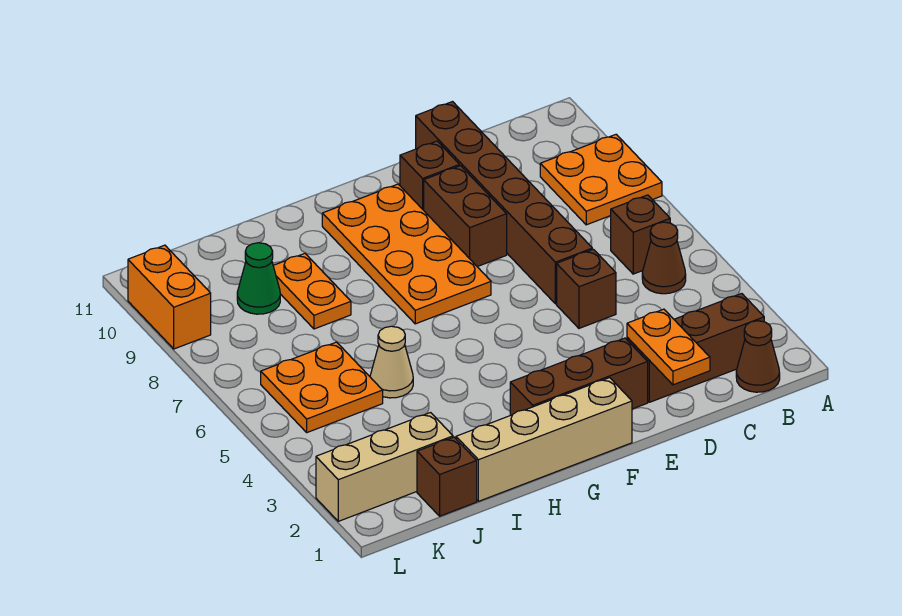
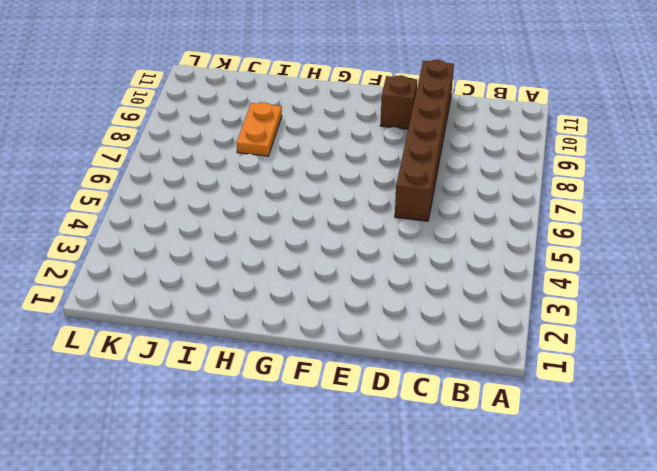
none -> orange 2x2 plate [540,134,662,225]
none -> brown 1x1 cone [736,321,780,392]
none -> brown 1x3 brick [627,294,764,402]

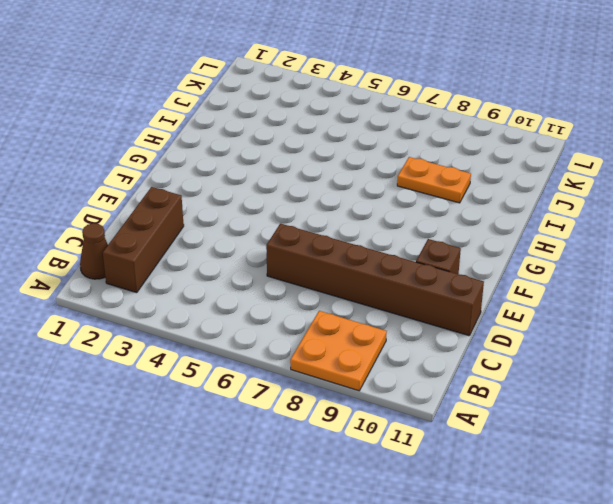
none -> brown 1x1 cone [642,222,686,294]
none -> brown 1x1 brick [611,195,670,274]
none -> brown 1x1 brick [557,249,616,328]

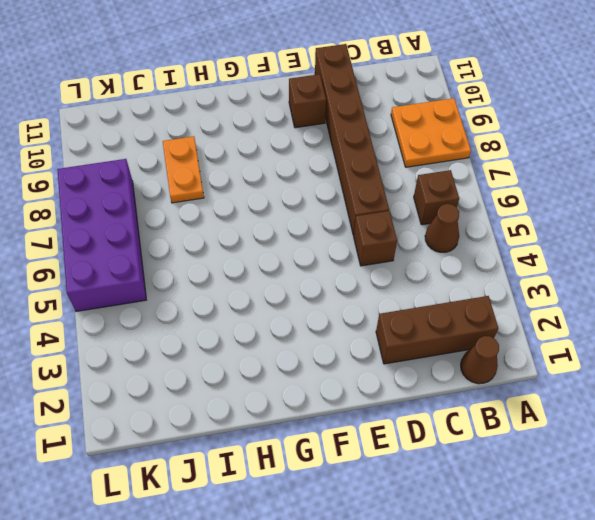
purple 2x4 brick [57,159,146,311] -> orange 2x2 plate [261,342,383,432]
none -> brown 1x3 brick [510,338,648,415]
none -> brown 1x2 brick [424,166,507,267]
none -> tan 1x4 brick [456,378,632,501]

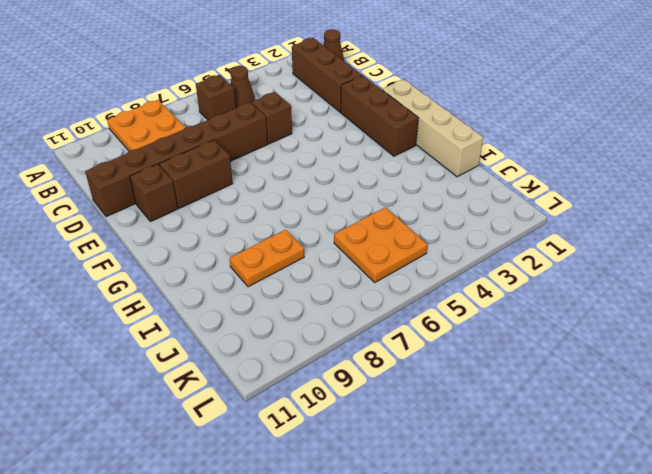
none -> orange 2x4 plate [322,184,491,324]
none -> tan 1x1 cone [370,326,413,398]
none -> brown 1x1 brick [417,437,477,516]

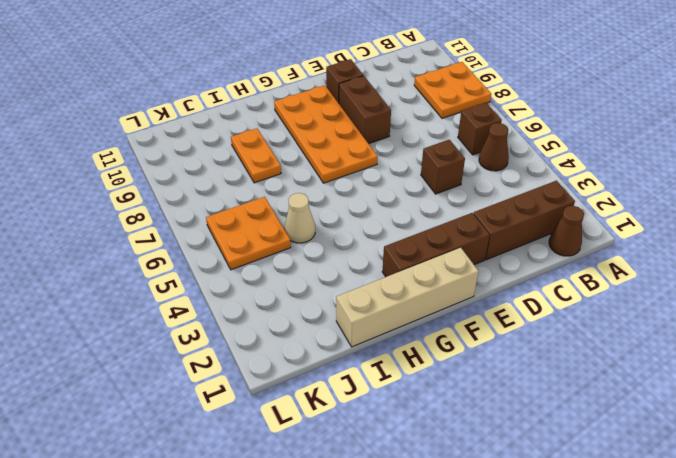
none -> brown 1x6 brick [416,102,592,304]
none -> brown 1x1 brick [417,437,477,516]
none -> tan 1x3 brick [316,413,453,521]

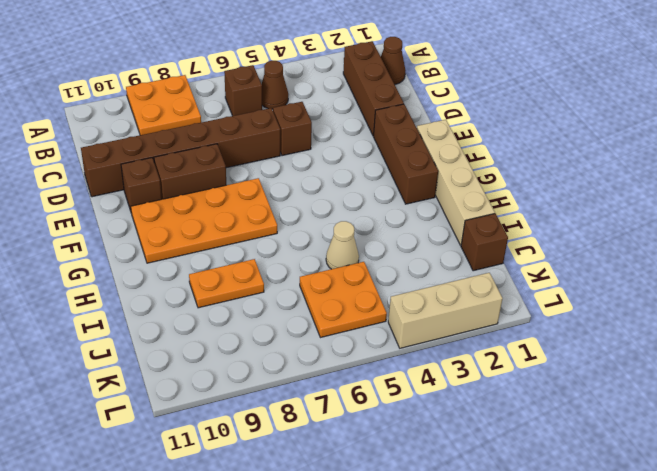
tan 1x3 brick [388,273,503,348] -> tan 1x3 brick turned to [316,413,453,521]
none -> green 1x1 cone [237,243,280,314]
none -> orange 1x2 brick [128,245,211,349]
none -> orange 1x2 plate [627,309,710,385]

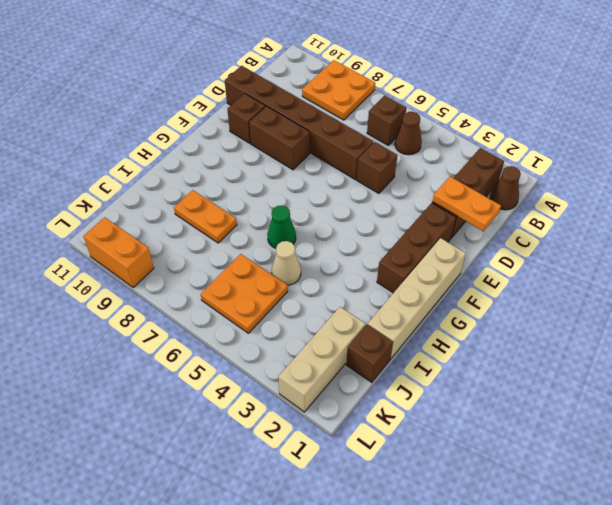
green 1x1 cone [267,205,296,248] -> green 1x1 cone moved to [237,243,280,314]
none -> orange 2x4 plate [322,184,491,324]

